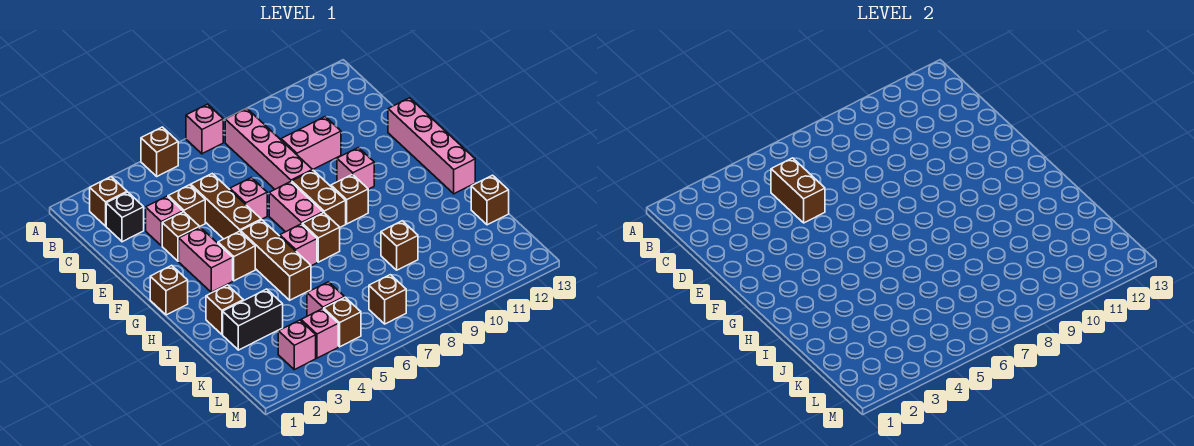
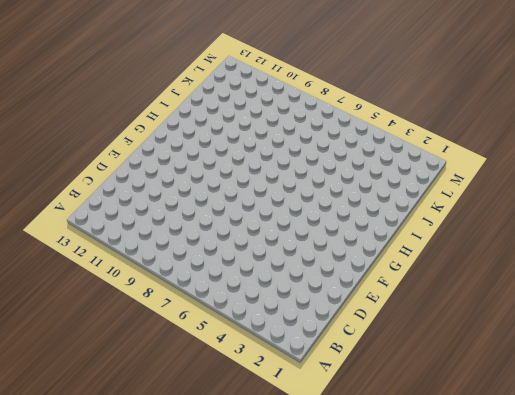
none -> brown 1x1 brick [141,127,178,176]
none -> pink 1x1 brick [186,104,223,154]
none -> brown 1x1 brick [90,177,127,226]
none -> pink 1x4 brick [225,108,312,189]

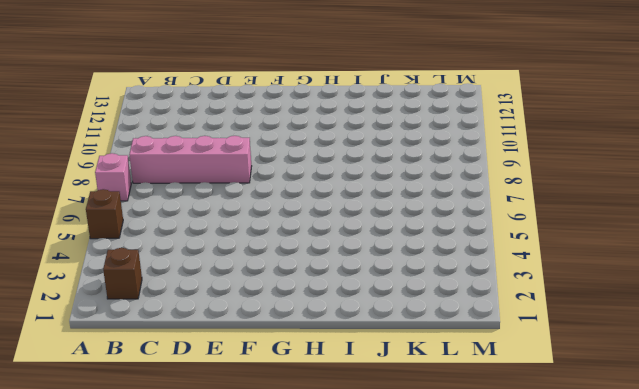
none -> black 1x1 brick [106,192,144,242]
none -> pink 1x1 brick [146,196,183,246]
none -> brown 1x1 brick [168,185,205,226]
none -> brown 1x3 brick [191,174,261,239]

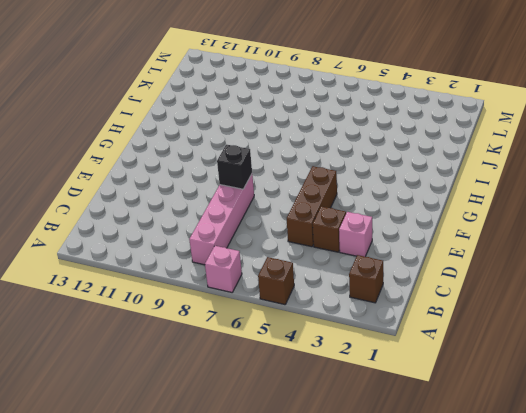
black 1x1 brick [217,145,252,189] -> black 1x1 brick moved to [106,192,144,242]
none -> pink 1x2 brick [281,117,341,170]
none -> brown 1x1 brick [162,212,200,261]
none -> pink 1x1 brick [230,178,267,219]
none -> pink 1x4 brick [388,98,475,194]

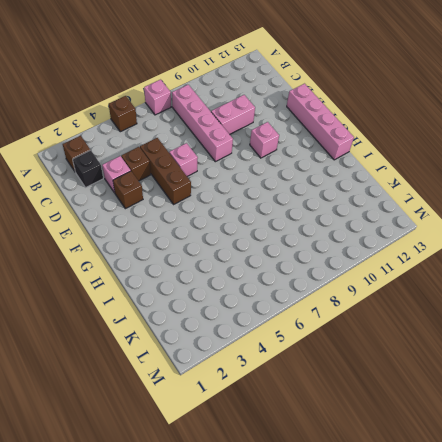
none -> pink 1x2 brick [179,227,233,292]
none -> pink 1x2 brick [269,182,323,232]
none -> brown 1x2 brick [292,170,346,227]
none -> brown 1x1 brick [150,265,188,315]

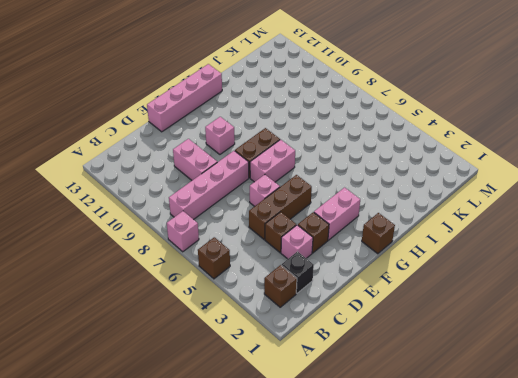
none -> brown 1x1 brick [218,231,255,281]
none -> brown 1x3 brick [241,220,311,300]
none -> brown 1x1 brick [331,174,368,224]
none -> pink 1x1 brick [280,224,317,266]

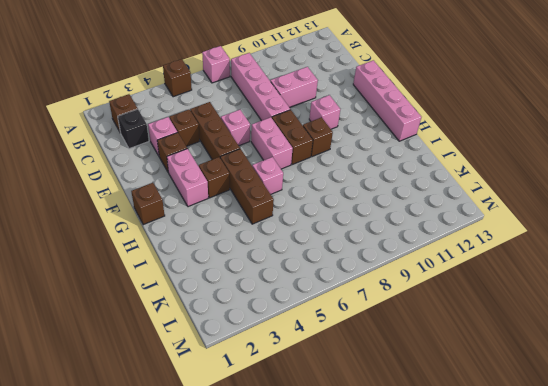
none -> brown 1x1 brick [302,213,340,262]
none -> brown 1x1 brick [206,285,243,334]
none -> black 1x2 brick [223,289,283,350]
none -> brown 1x1 brick [381,221,418,270]

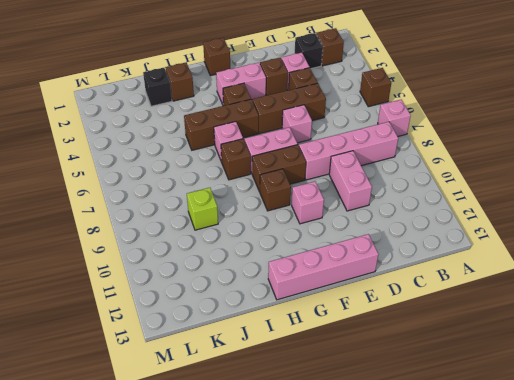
black 1x1 brick [143,68,172,106] -> black 1x2 brick [223,289,283,350]
lime 1x1 brick [187,188,218,230] -> brown 1x1 brick [381,221,418,270]
none -> brown 1x1 brick [471,175,509,225]
none -> pink 1x1 brick [307,282,344,316]
none -> pink 1x1 brick [278,320,316,370]
none -> pink 1x1 brick [301,309,338,358]

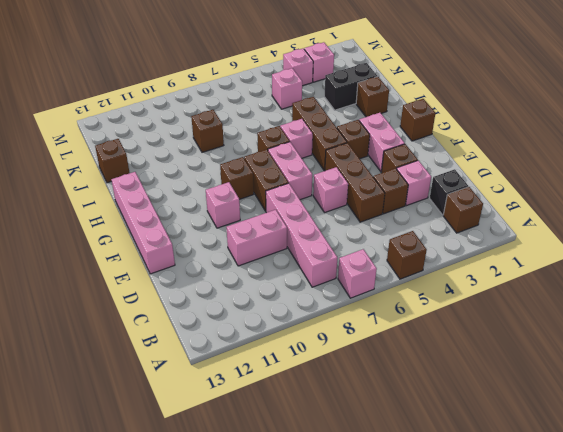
none -> brown 1x1 brick [324,297,361,347]
none -> brown 1x1 brick [369,275,406,324]
none -> brown 1x2 brick [771,158,825,223]

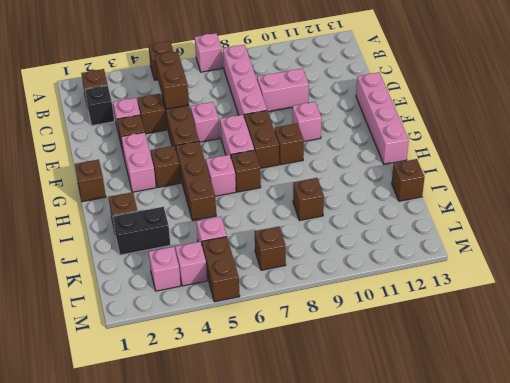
brown 1x2 brick [202,237,240,302] -> brown 1x1 brick [324,297,361,347]

